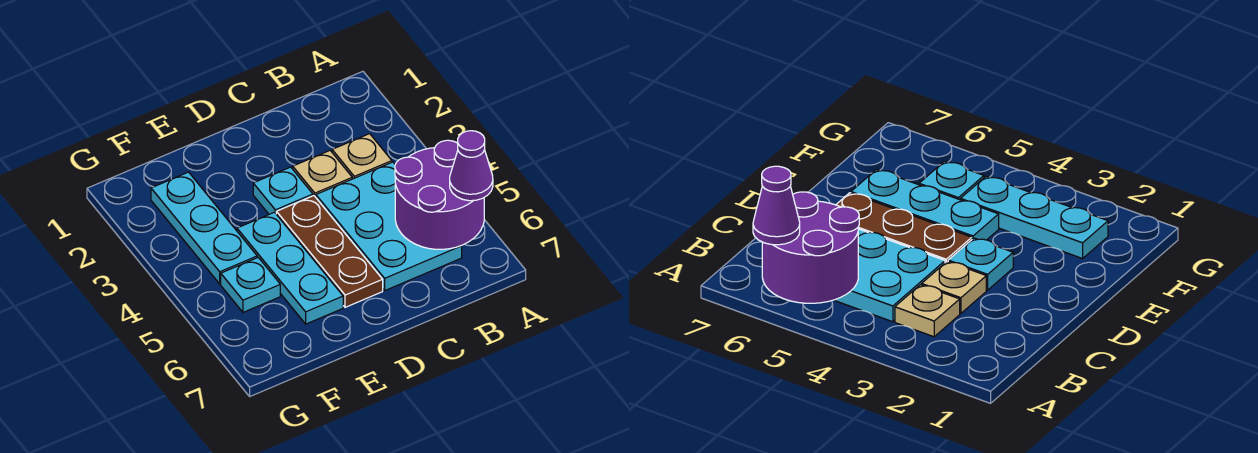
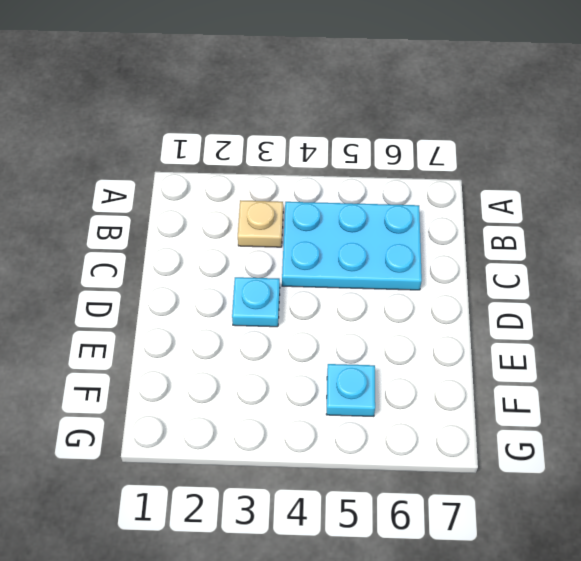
none -> tan 1x1 plate [293,151,352,197]
none -> brown 1x3 plate [276,196,383,307]

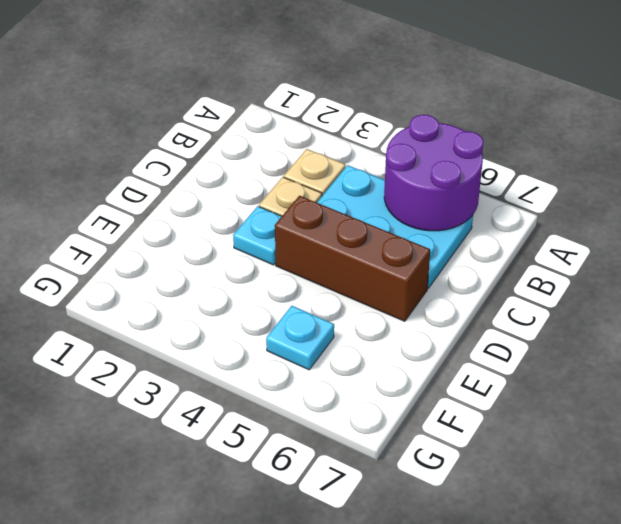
brown 1x3 brick [275,196,430,321] -> brown 1x3 plate [276,196,383,307]
none -> cyan 1x3 plate [237,212,343,324]
none -> cyan 1x3 plate [151,172,257,284]

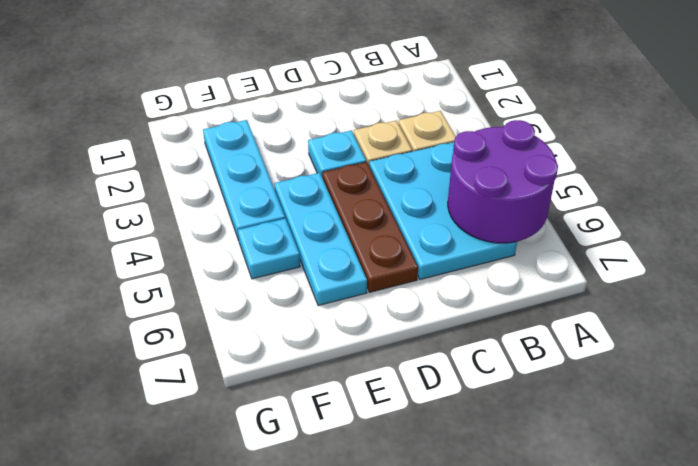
none -> purple 1x1 cone [450,131,493,201]

